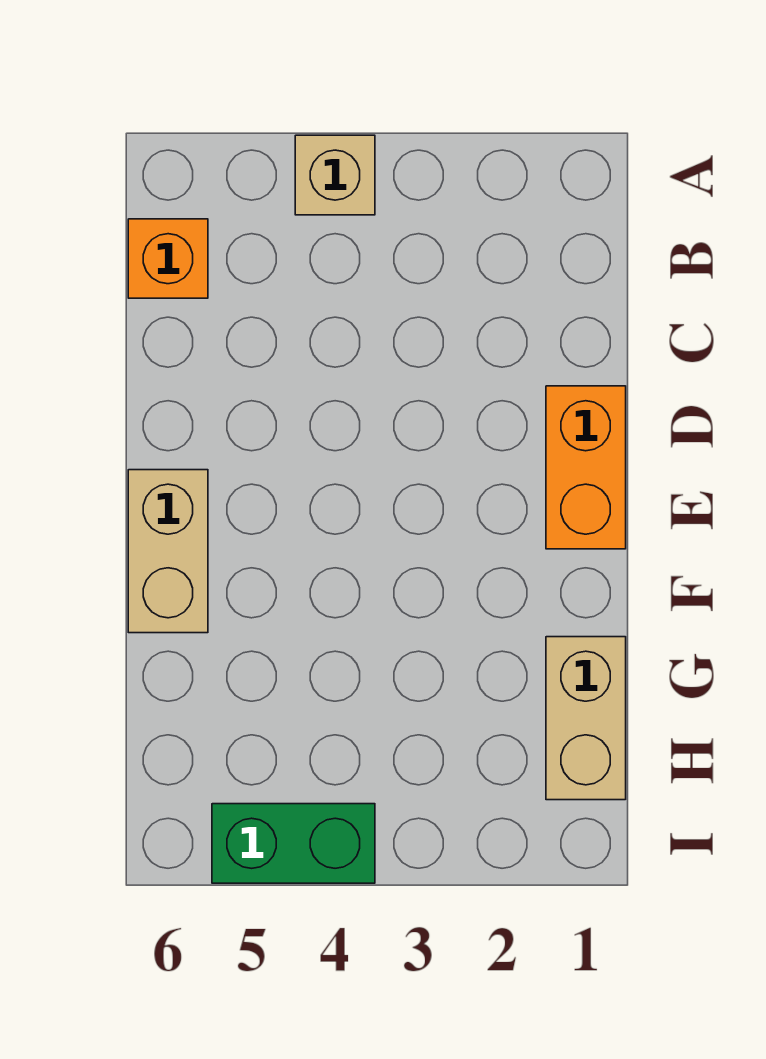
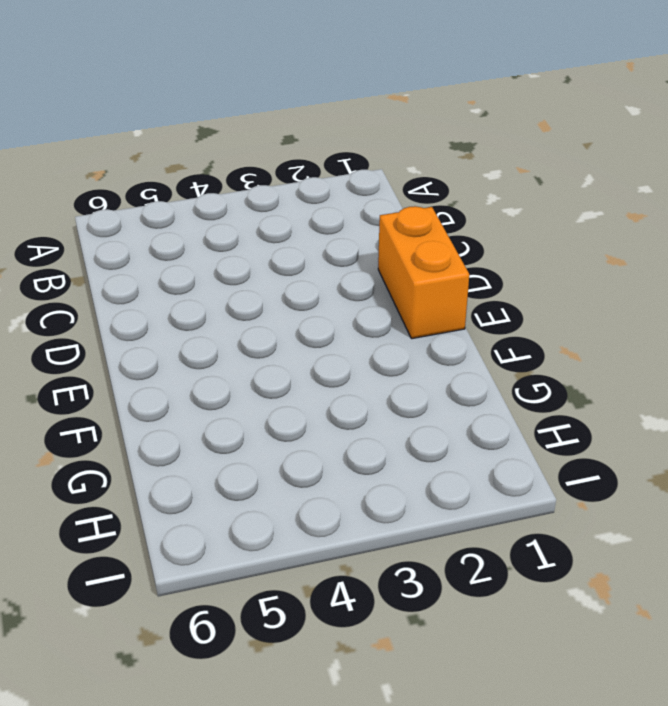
none -> tan 1x1 brick [295,135,375,215]
none -> orange 1x1 brick [128,219,208,298]

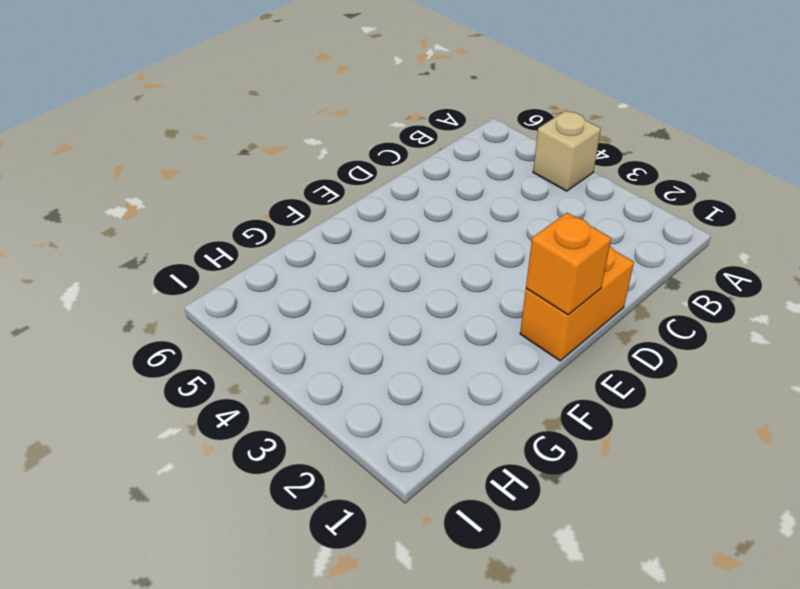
orange 1x1 brick [526,213,611,315] -> orange 1x1 brick moved to [128,219,208,298]
none -> tan 1x2 brick [128,470,208,633]
none -> tan 1x2 brick [546,637,626,800]

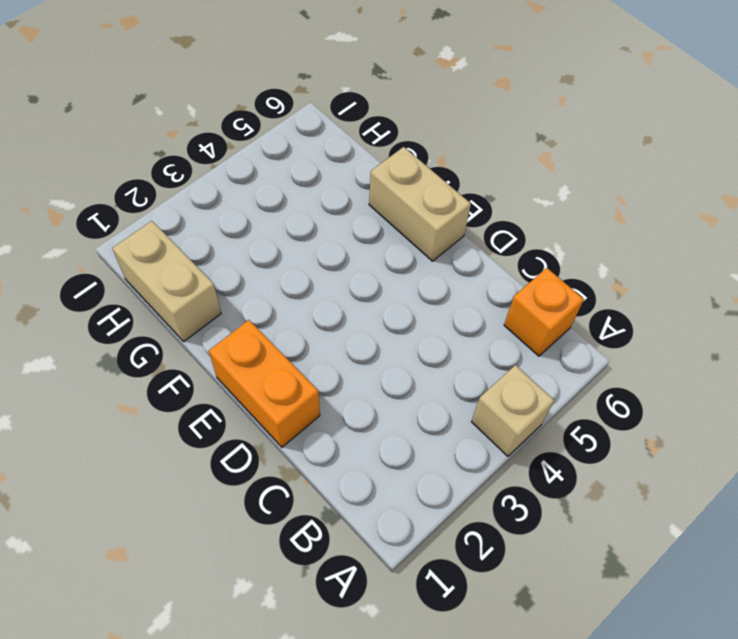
none -> green 1x2 brick [212,804,375,883]

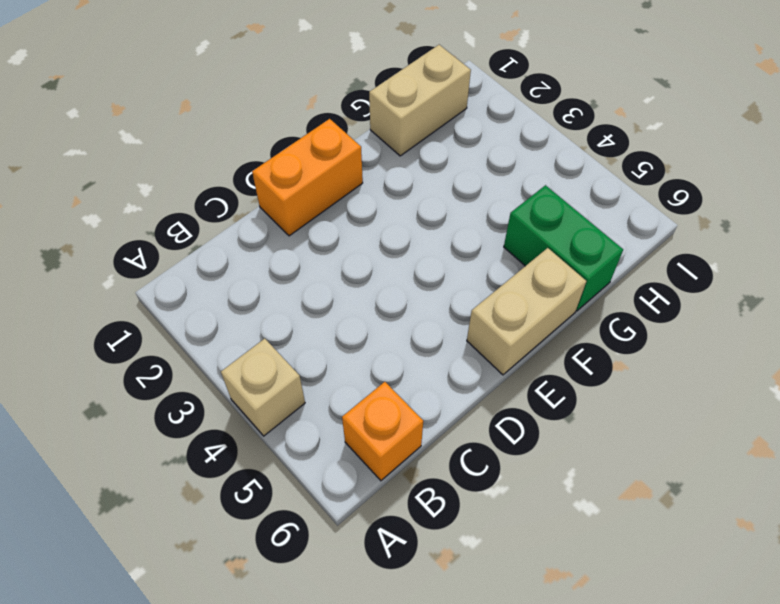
green 1x2 brick [504,185,623,311] -> green 1x2 brick moved to [212,804,375,883]

